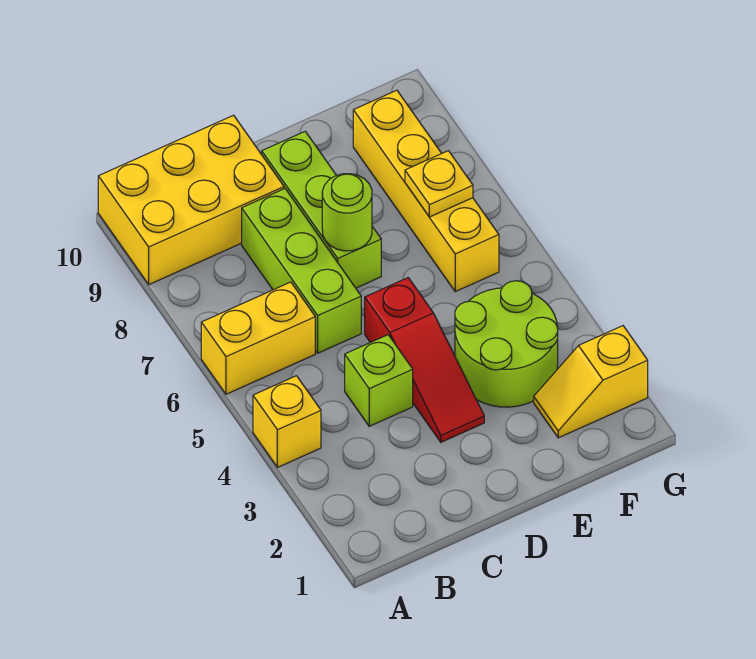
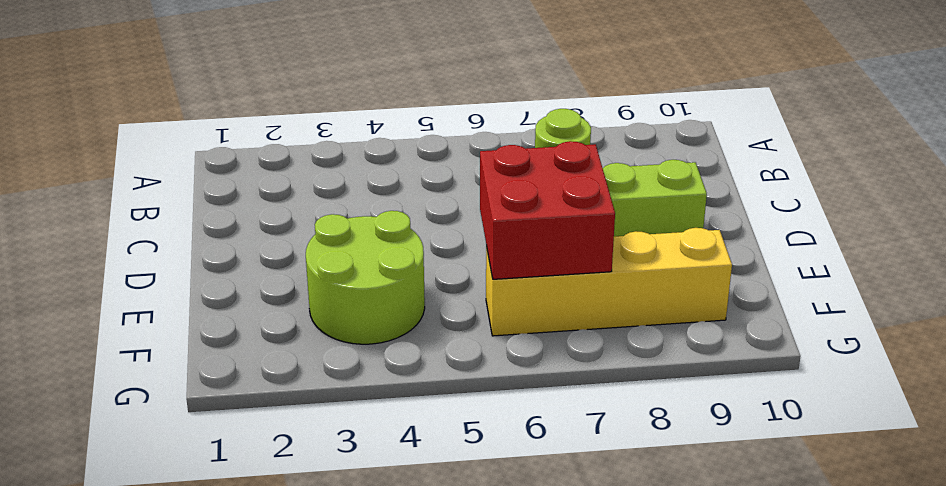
red 2x2 brick [480,141,615,279] -> yellow 1x1 plate [405,151,473,217]
none -> yellow 1x1 brick [253,376,321,467]
none -> yellow 1x2 brick [201,282,315,394]
none -> yellow 2x3 brick [98,115,284,285]

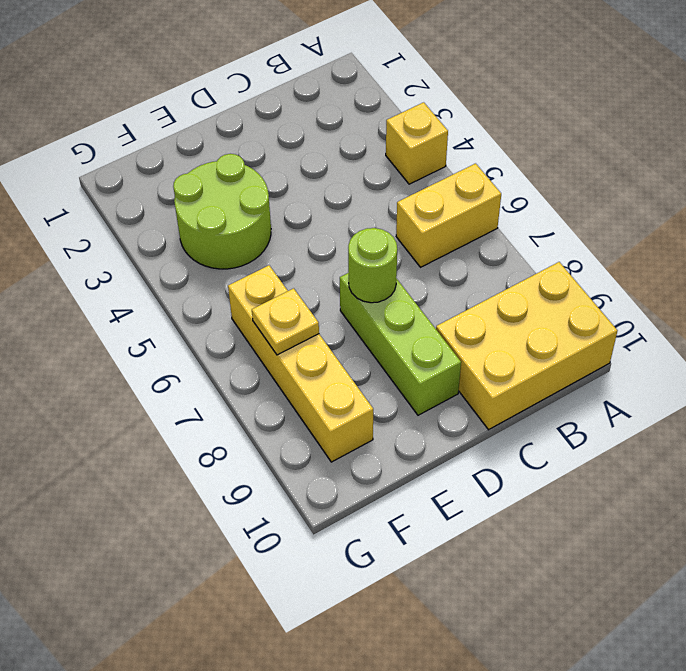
none -> lime 1x1 brick [345,335,413,426]
none -> lime 1x3 brick [242,189,361,353]
none -> red 1x3 slope [365,278,484,442]

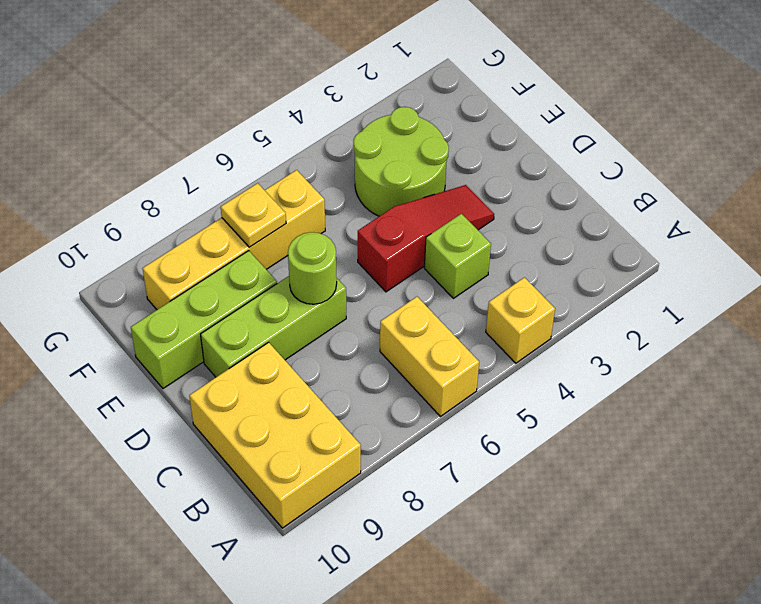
lime 1x3 brick [131,251,277,388] -> lime 1x3 brick moved to [242,189,361,353]
none -> yellow 1x2 slope [534,326,648,438]

